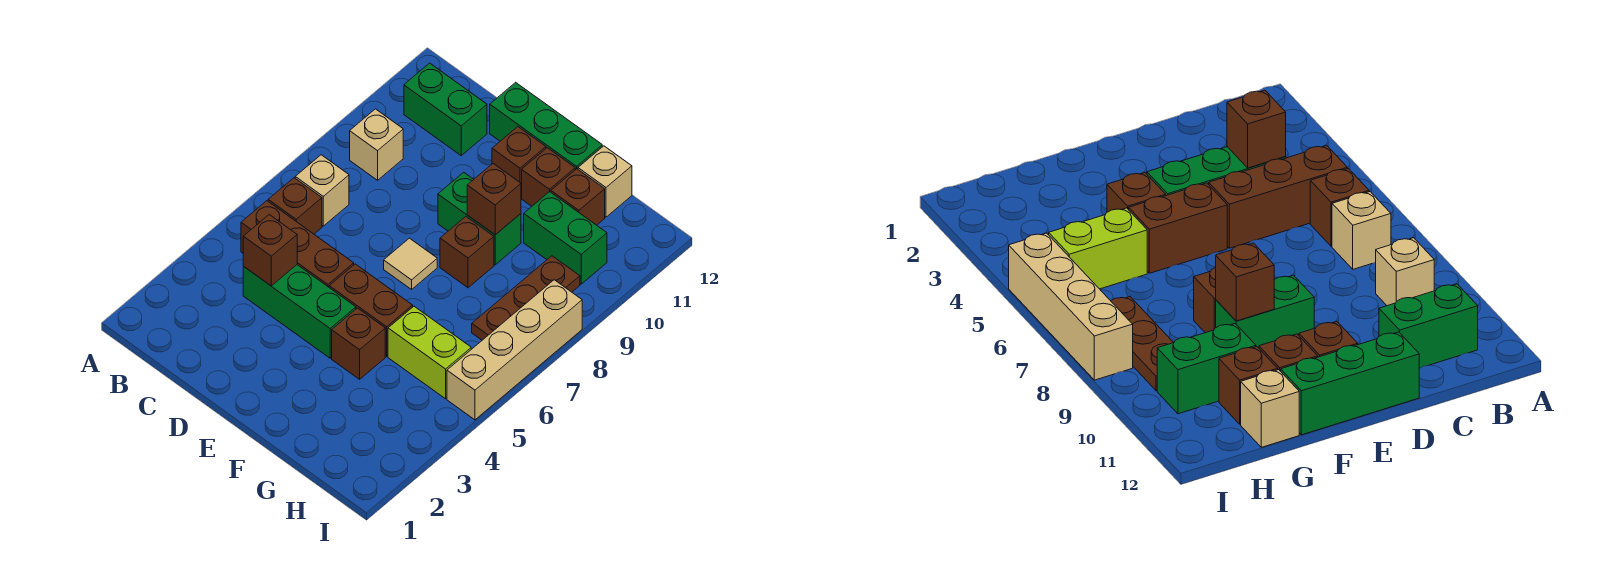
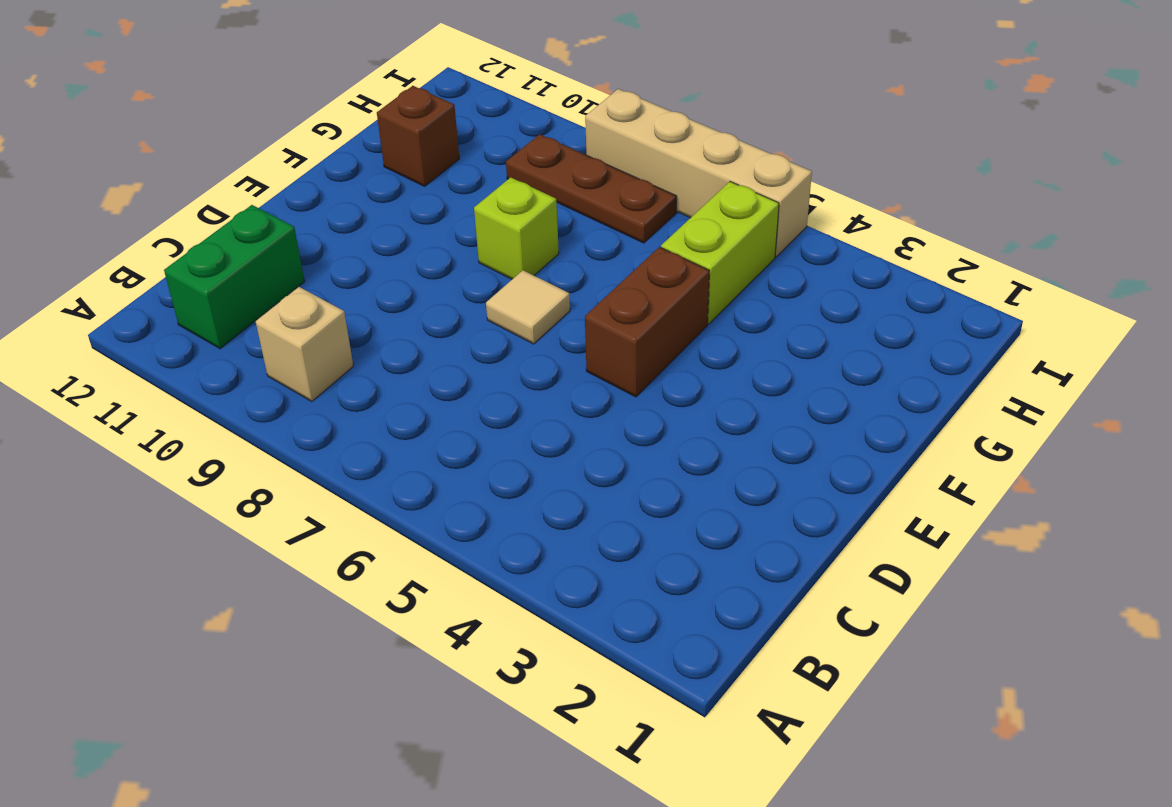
lime 1x1 brick [474,177,559,279] -> brown 1x1 brick [440,217,494,288]
none -> brown 1x3 brick [241,201,354,287]
none -> brown 1x1 brick [268,178,322,234]
none -> tan 1x1 brick [295,155,349,226]

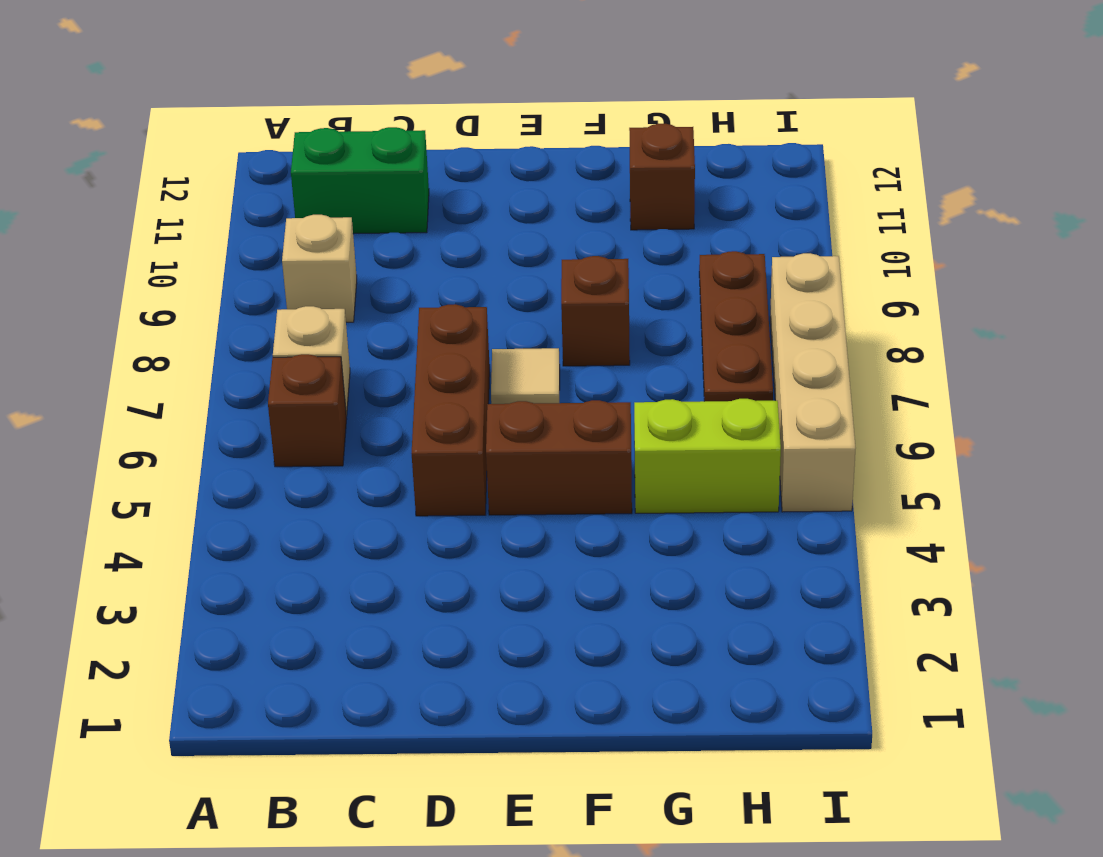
brown 1x3 brick [412,304,490,516] -> brown 1x3 brick turned to [241,201,354,287]
none -> green 1x3 brick [243,265,356,358]
none -> green 1x3 brick [490,82,602,170]
none -> green 1x2 brick [438,172,521,265]

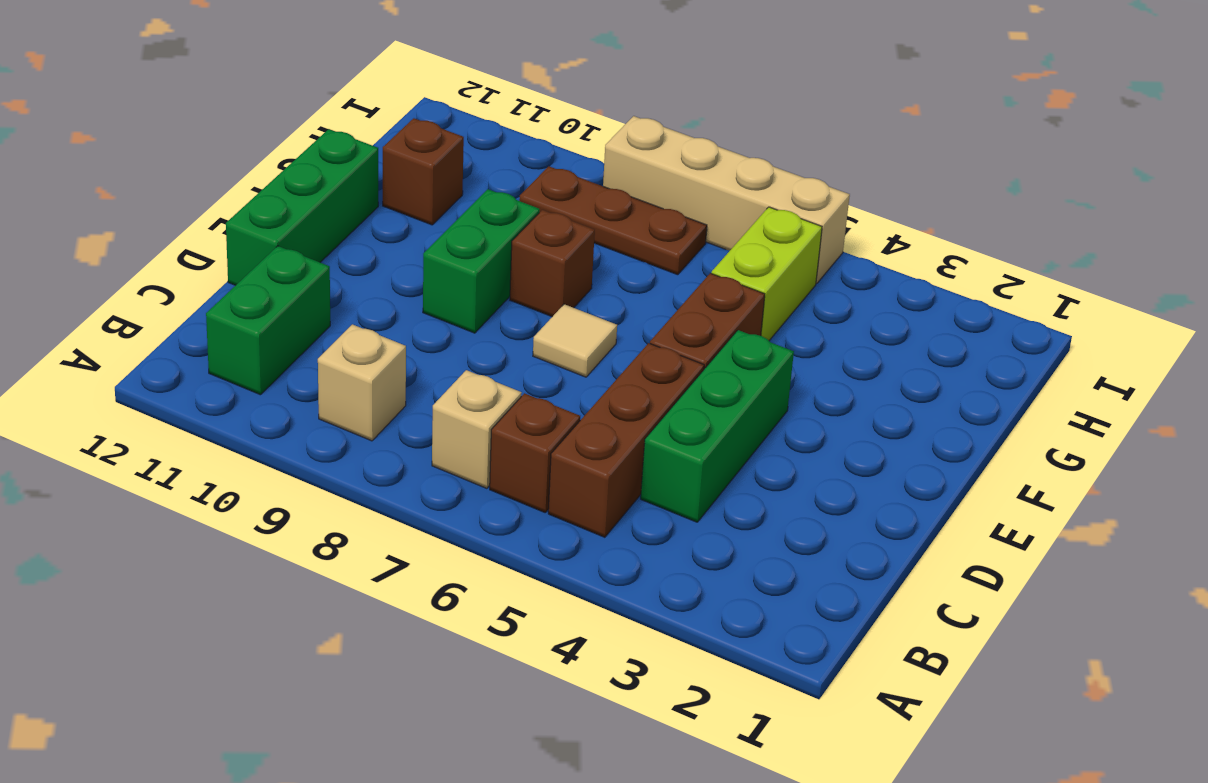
none -> brown 1x1 brick [492,127,546,197]
none -> brown 1x1 brick [332,308,385,379]
none -> brown 1x1 brick [522,148,575,206]

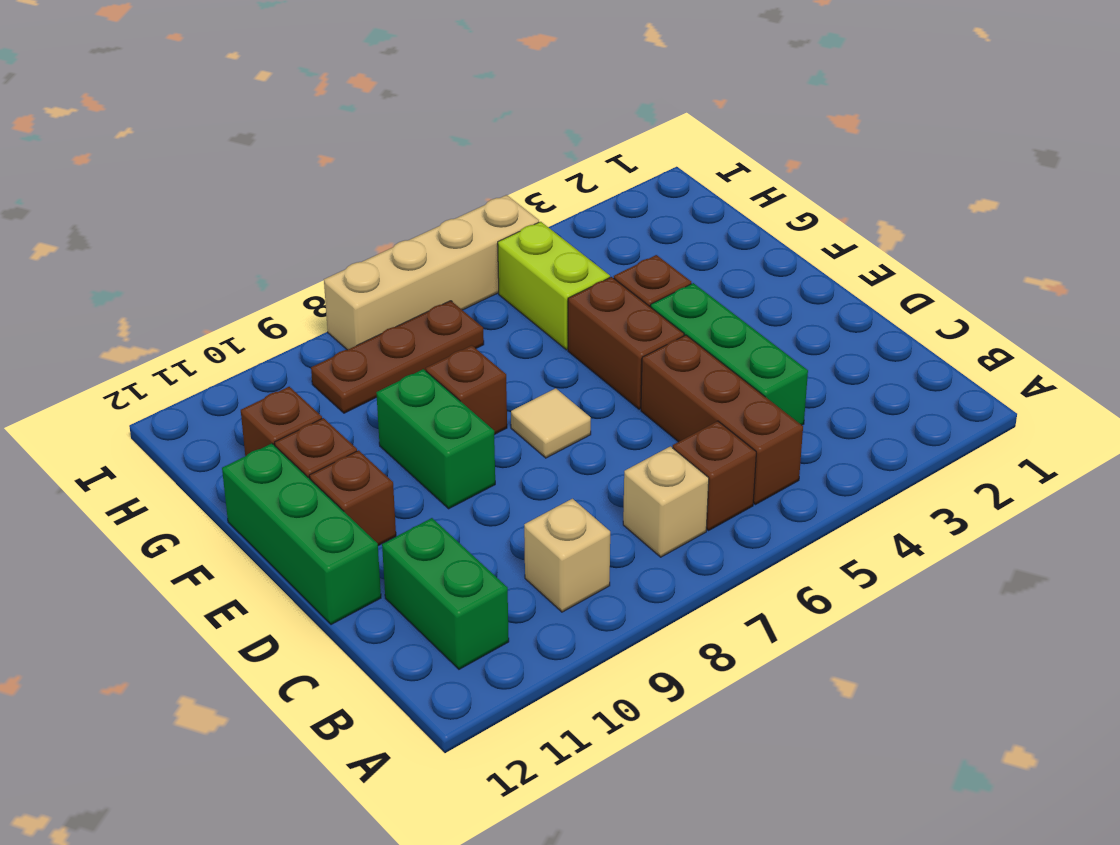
none -> green 1x2 brick [524,192,607,284]
none -> tan 1x1 brick [578,146,632,217]
none -> brown 1x1 brick [243,215,297,286]

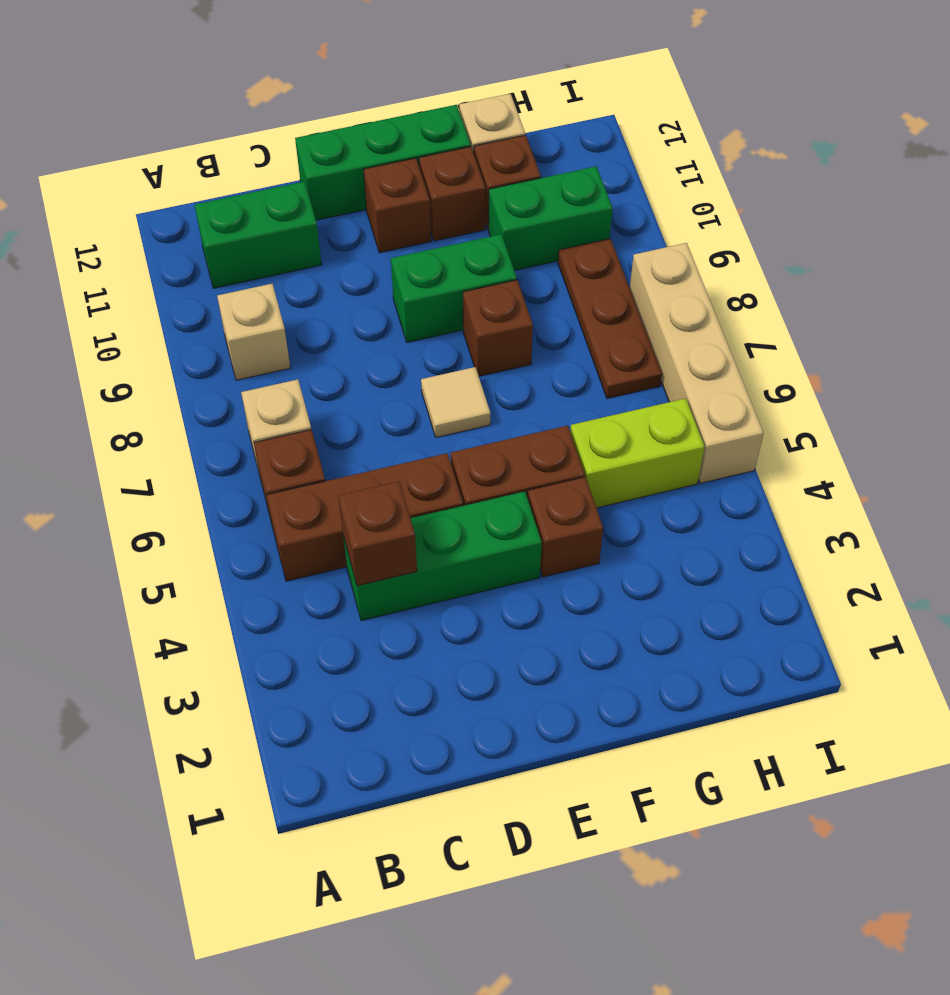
none -> brown 1x1 brick [467,164,521,235]

